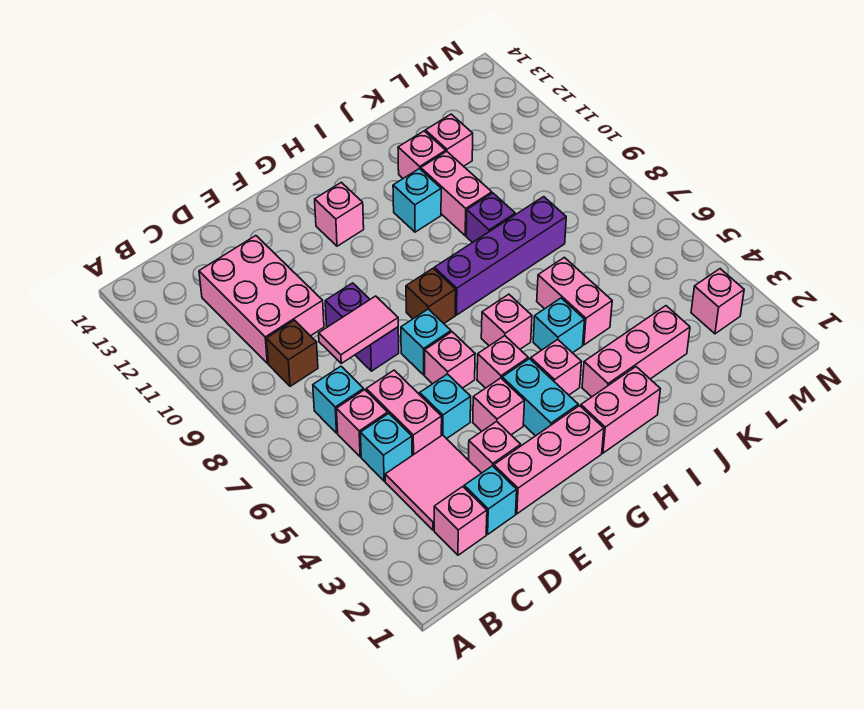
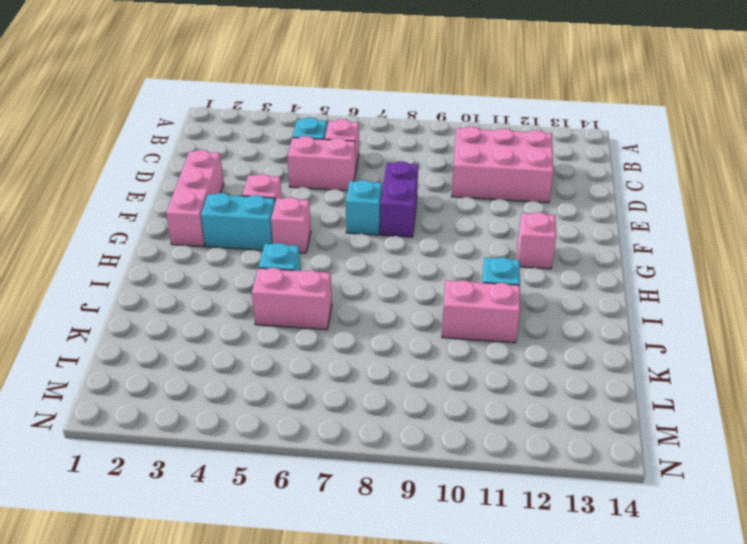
purple 1x2 brick [380,161,418,237] -> purple 1x2 brick turned to [325,283,399,371]
none -> pink 1x1 brick [434,487,487,555]
none -> pink 2x2 tile [385,435,481,530]
none -> cyan 1x1 brick [313,366,364,433]
none -> brown 1x1 brick [266,320,318,386]

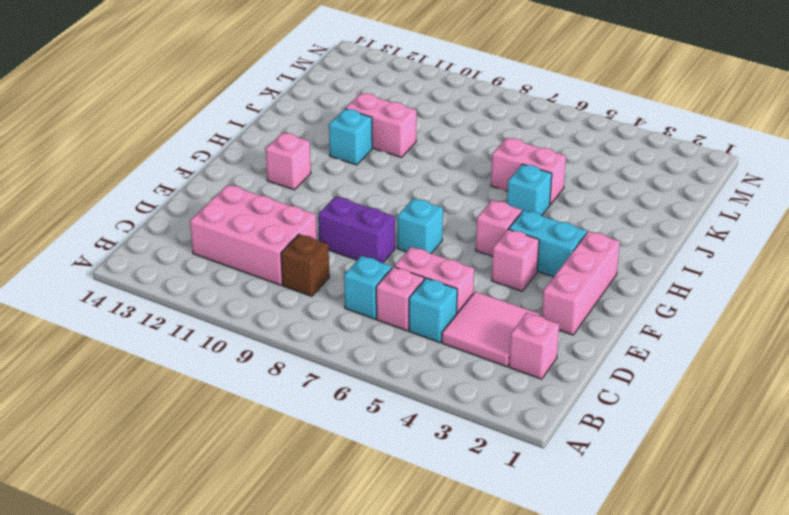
none -> cyan 1x1 brick [464,466,517,534]
none -> pink 1x1 brick [469,421,521,473]
none -> cyan 1x1 brick [420,374,471,439]
none -> pink 1x1 brick [425,332,475,388]

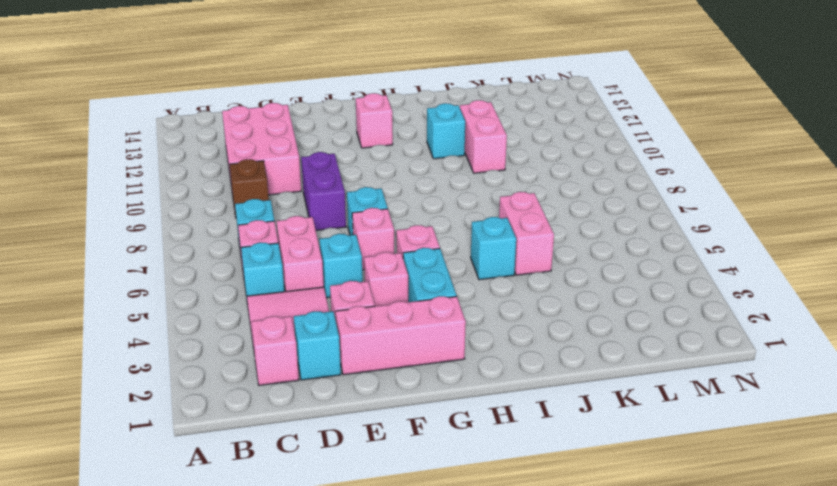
none -> brown 1x1 brick [406,269,456,323]
none -> pink 1x2 brick [581,367,660,453]
none -> pink 1x1 brick [531,340,581,395]
none -> pink 1x1 brick [481,294,532,349]

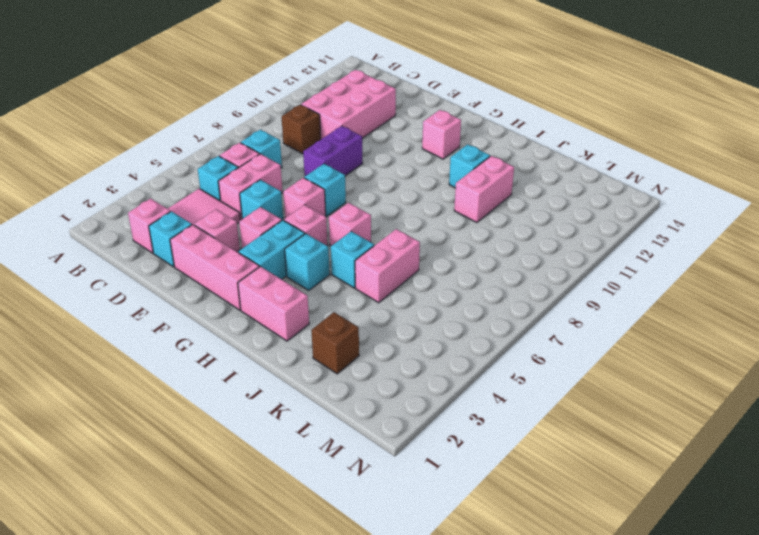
cyan 1x1 brick [285,234,330,290] -> pink 1x1 brick [531,340,581,395]
brown 1x1 brick [312,312,359,374] -> brown 1x1 brick moved to [406,269,456,323]
none -> purple 1x4 brick [434,197,566,315]
none -> pink 1x3 brick [582,306,690,397]
none -> purple 1x1 brick [466,193,515,243]
none -> pink 1x1 brick [398,131,446,178]

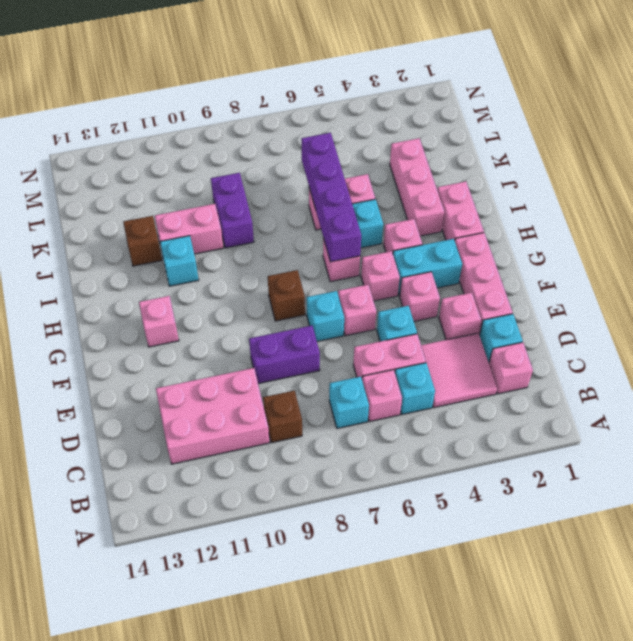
purple 1x4 brick [301,133,361,262] -> purple 1x4 brick moved to [434,197,566,315]
purple 1x2 brick [211,173,254,248] -> purple 1x1 brick [466,193,515,243]
brown 1x1 brick [123,216,162,266] -> pink 1x1 brick [398,131,446,178]
none -> pink 1x1 brick [425,114,473,166]
none -> pink 1x1 brick [691,269,744,334]
none -> pink 1x2 tile [319,296,398,363]

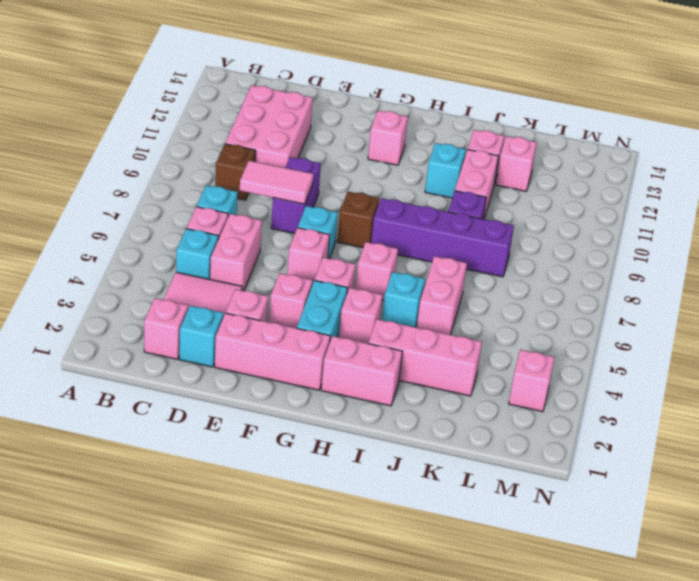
none -> cyan 1x1 brick [420,374,471,439]

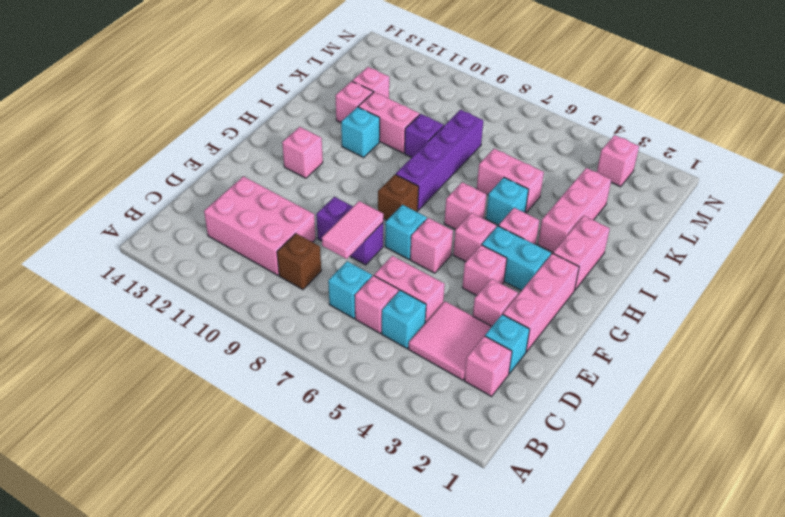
none -> cyan 1x1 brick [420,374,471,439]

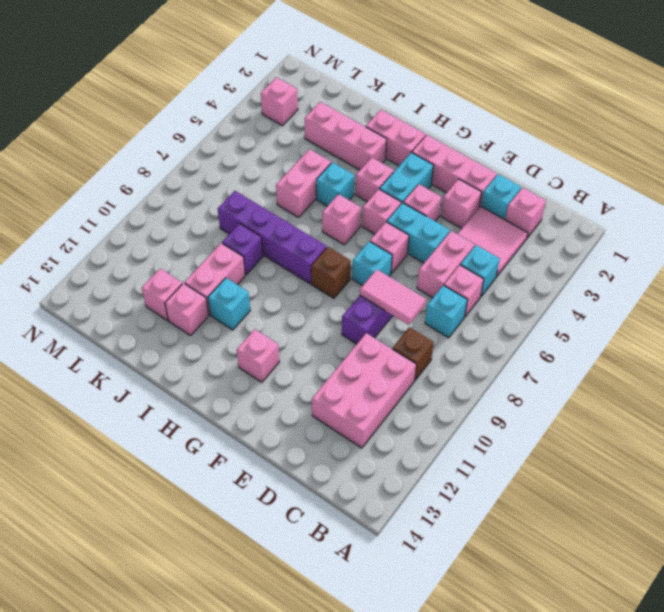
cyan 1x2 brick [387,203,450,263] -> cyan 1x1 brick [420,374,471,439]

